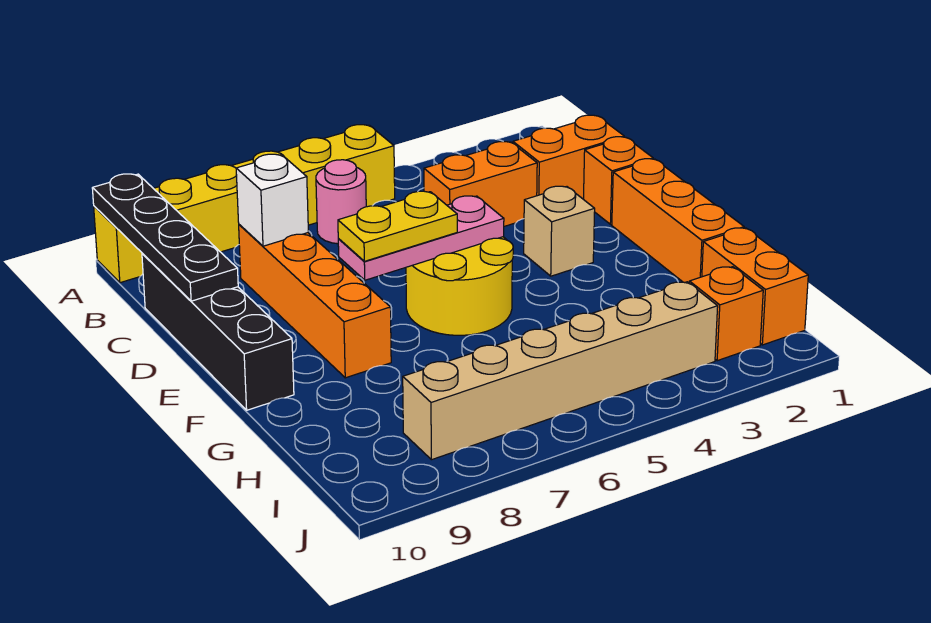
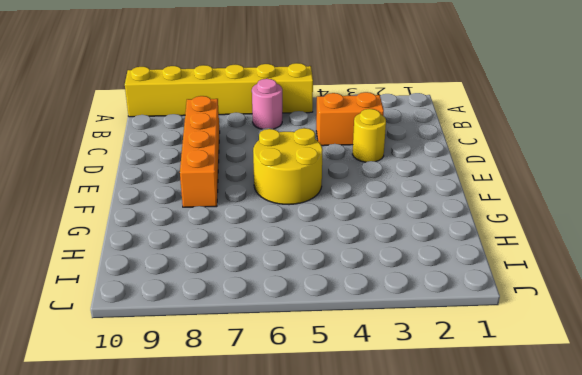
yellow 1x1 round brick [353,109,386,162] -> none
none -> orange 1x2 brick [513,115,624,199]
none -> black 1x4 brick [142,253,294,410]
none -> orange 1x1 brick [583,137,653,224]

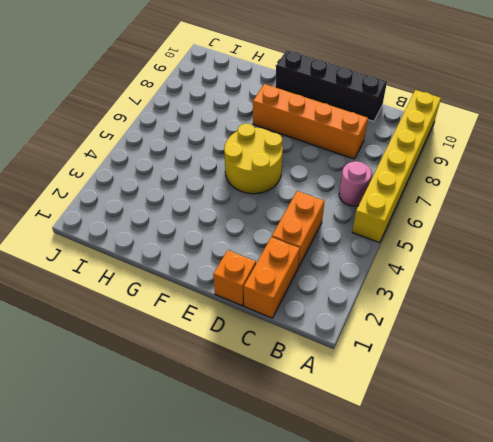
none -> orange 1x3 brick [612,159,744,283]
none -> tan 1x1 brick [524,186,595,276]
none -> orange 1x2 brick [702,228,808,345]

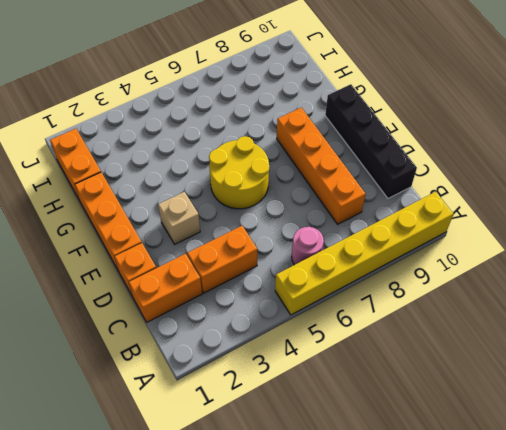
none -> orange 1x1 brick [689,267,763,361]
none -> tan 1x6 brick [403,282,718,460]
none -> black 1x4 plate [92,174,238,301]

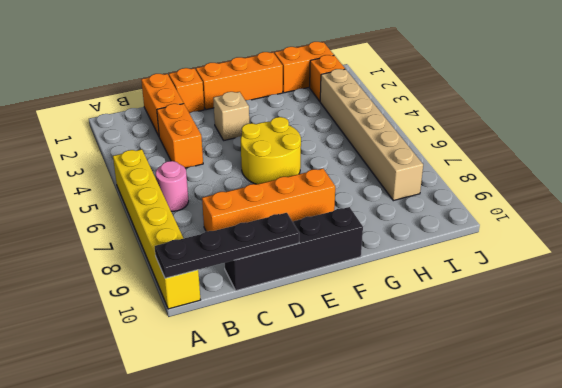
none -> white 1x1 brick [236,154,308,246]
none -> pink 1x3 plate [338,196,504,280]
none -> yellow 1x2 plate [338,191,457,261]

